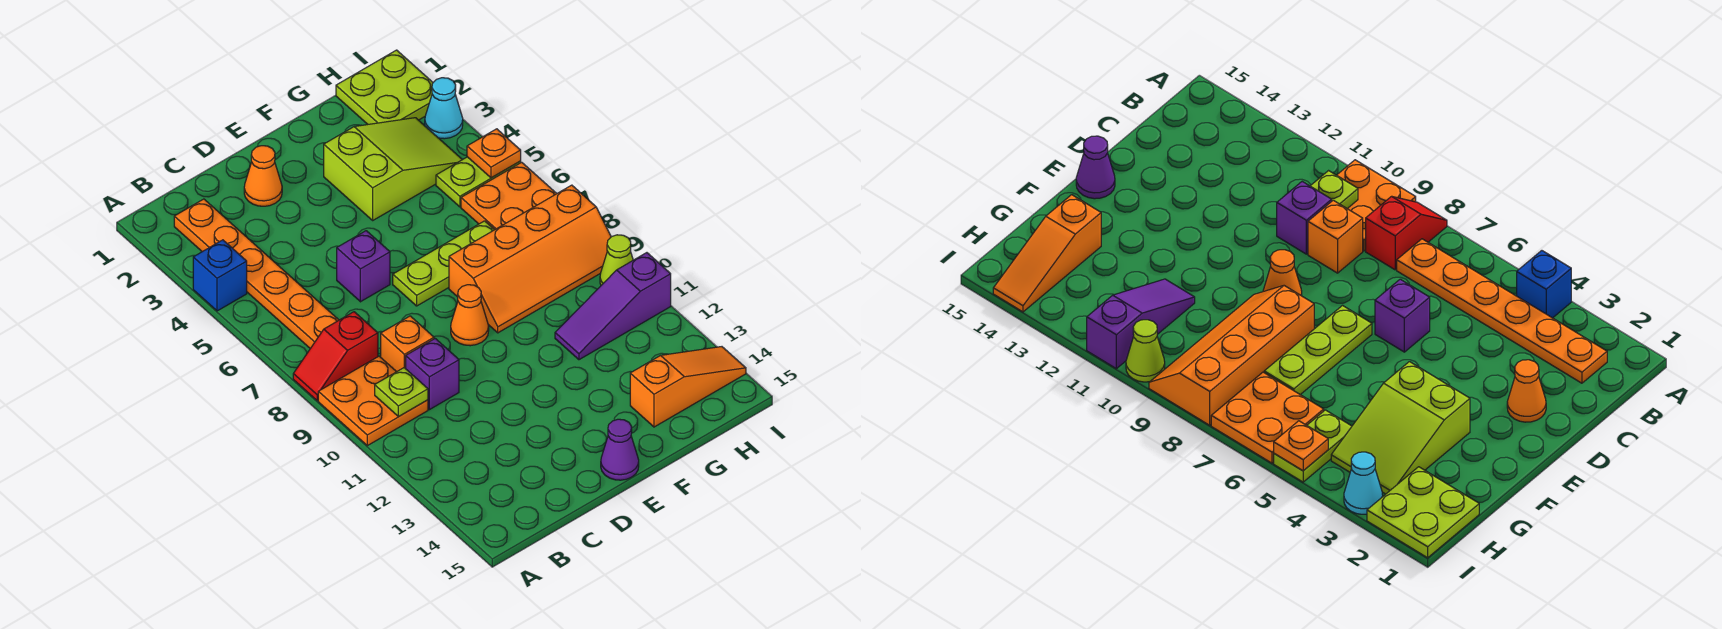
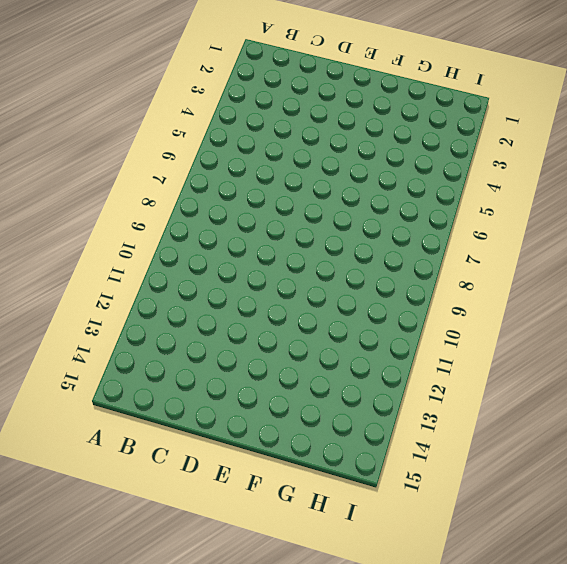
none -> blue 1x1 brick [193,240,247,311]
none -> red 1x2 slope [293,312,378,401]
none -> orange 2x2 plate [318,356,428,446]

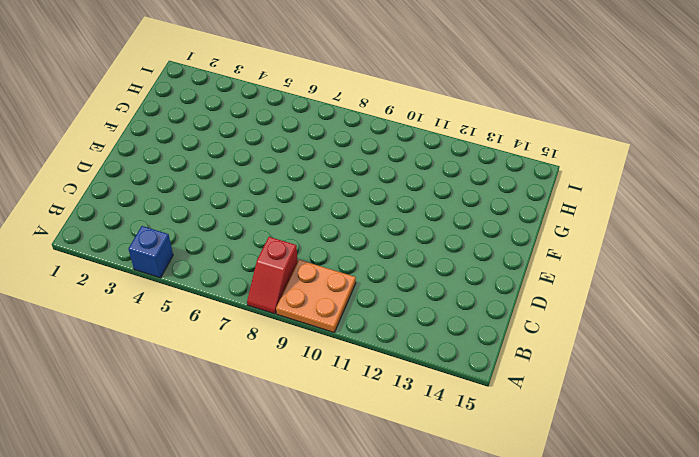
none -> orange 1x6 plate [174,199,339,349]
none -> orange 1x1 brick [381,316,434,372]
none -> purple 1x1 brick [406,339,459,410]

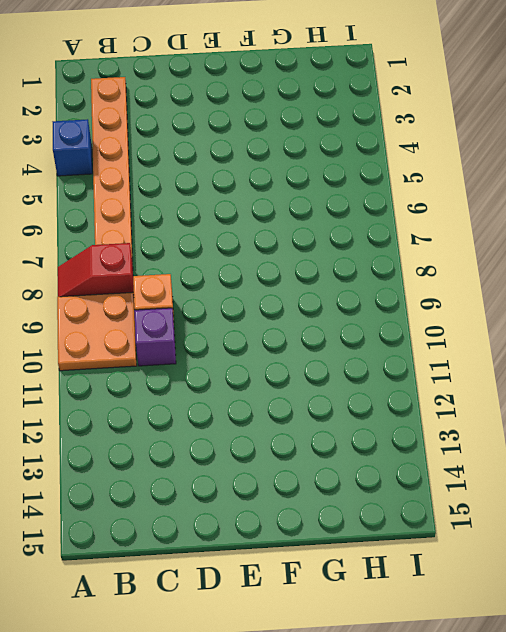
none -> orange 1x1 cone [244,146,282,206]
none -> purple 1x1 brick [337,231,390,302]
none -> lime 1x3 plate [393,221,494,306]

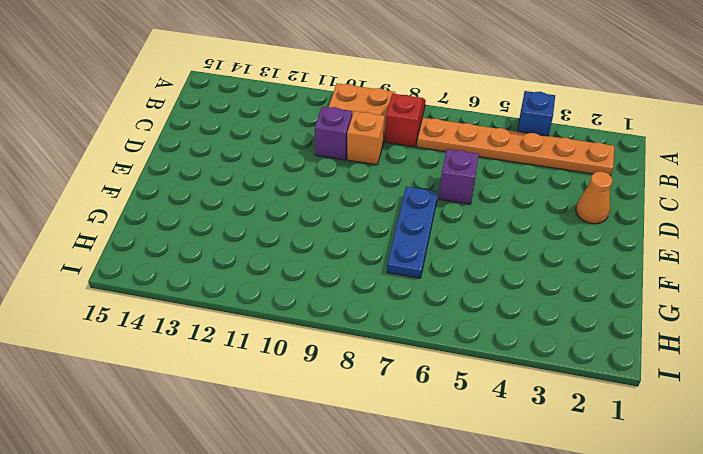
blue 1x3 plate [387,187,438,278] -> lime 1x3 plate [393,221,494,306]
none -> orange 1x1 cone [451,285,489,346]
none -> purple 1x1 cone [601,419,639,480]
none -> lime 2x3 slope [324,118,462,220]

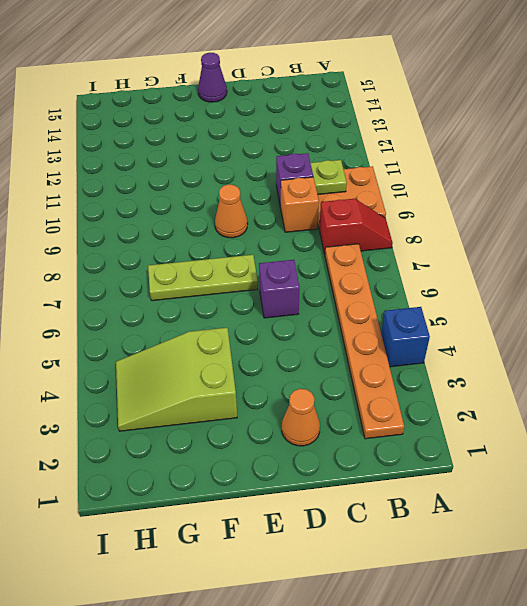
none -> orange 2x4 slope [449,185,611,333]
none -> purple 1x3 slope [555,253,671,360]
none -> orange 1x3 slope [630,347,746,427]

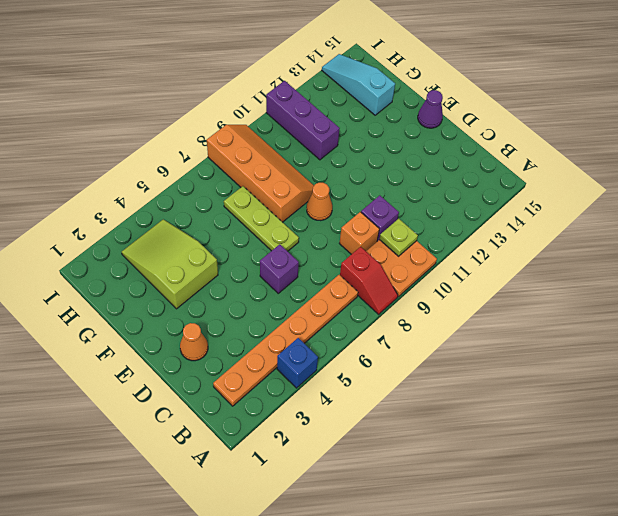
purple 1x3 brick [266,81,340,160] -> purple 1x3 slope [555,253,671,360]
cyan 1x3 slope [322,54,395,115] -> orange 1x3 slope [630,347,746,427]
none -> lime 2x2 plate [336,50,433,124]
none -> lime 1x2 plate [436,157,521,207]
none -> orange 2x2 plate [461,162,557,230]

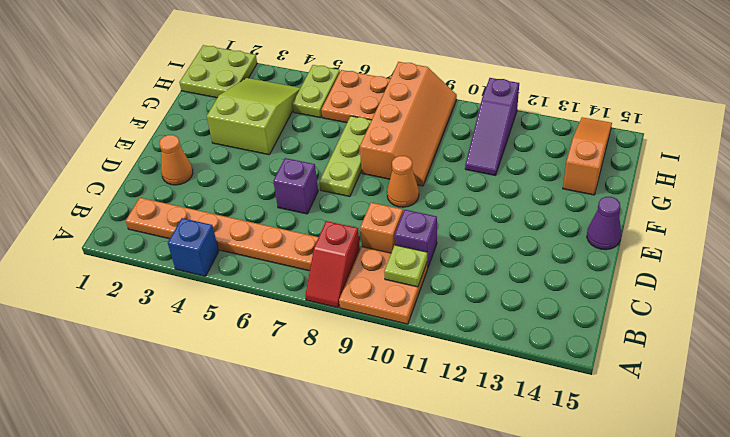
none -> cyan 1x1 cone [425,78,463,139]
none -> lime 1x1 cone [600,235,633,285]
none -> orange 1x1 plate [467,129,521,178]

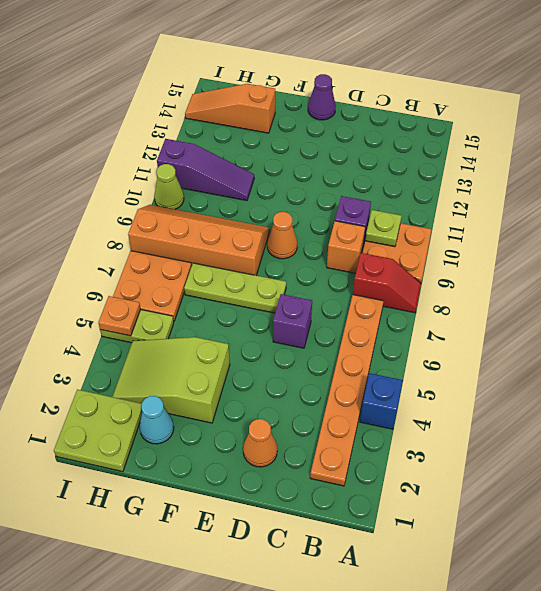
cyan 1x1 cone [139,396,174,444] -> cyan 1x1 cone moved to [425,78,463,139]

